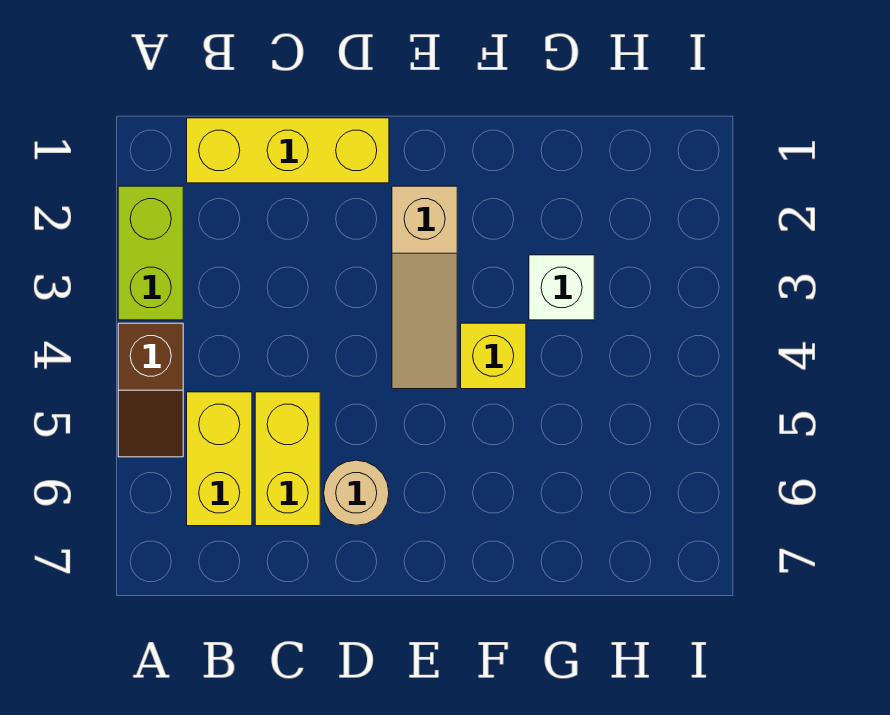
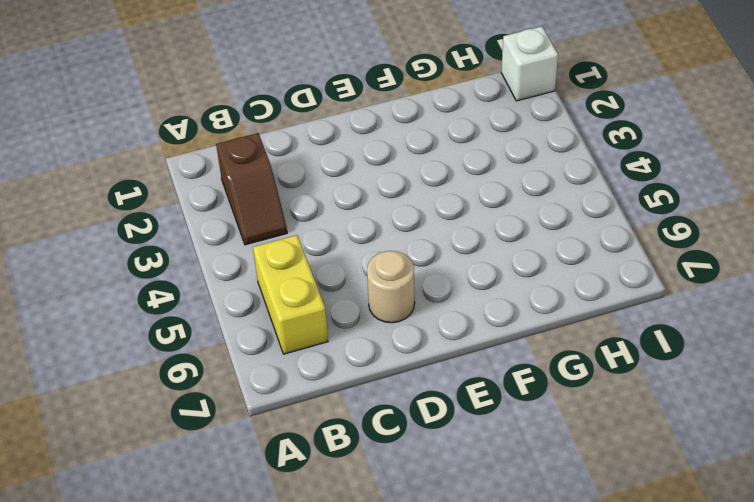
brown 1x2 slope [216,133,287,245] -> brown 1x2 slope moved to [118,323,183,457]
white 1x1 brick [501,26,558,101] -> white 1x1 brick moved to [529,255,594,320]
none -> lime 1x2 brick [118,186,183,320]
none -> yellow 1x3 brick [187,118,389,183]

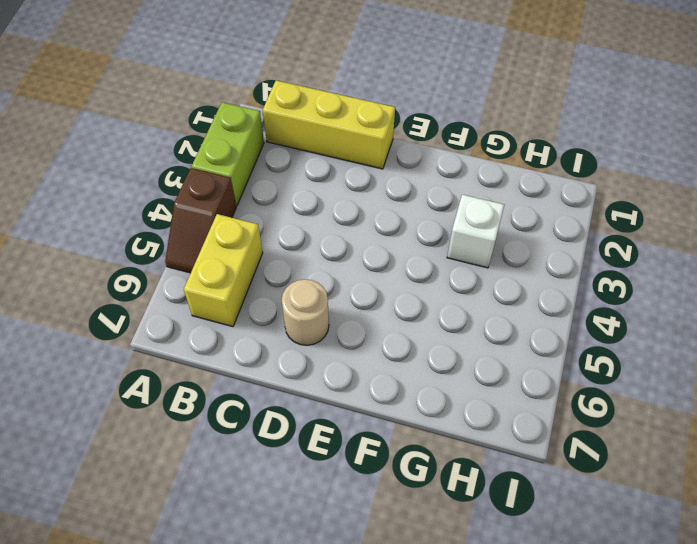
none -> yellow 1x2 brick [255,392,320,526]
none -> tan 1x3 slope [392,186,457,389]

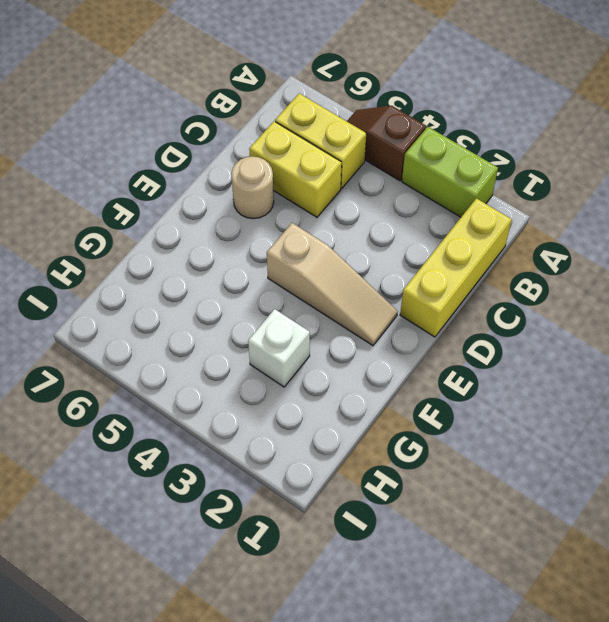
tan 1x3 slope [267,223,398,345] -> tan 1x3 slope turned to [392,186,457,389]
none -> yellow 1x1 brick [461,323,526,389]

